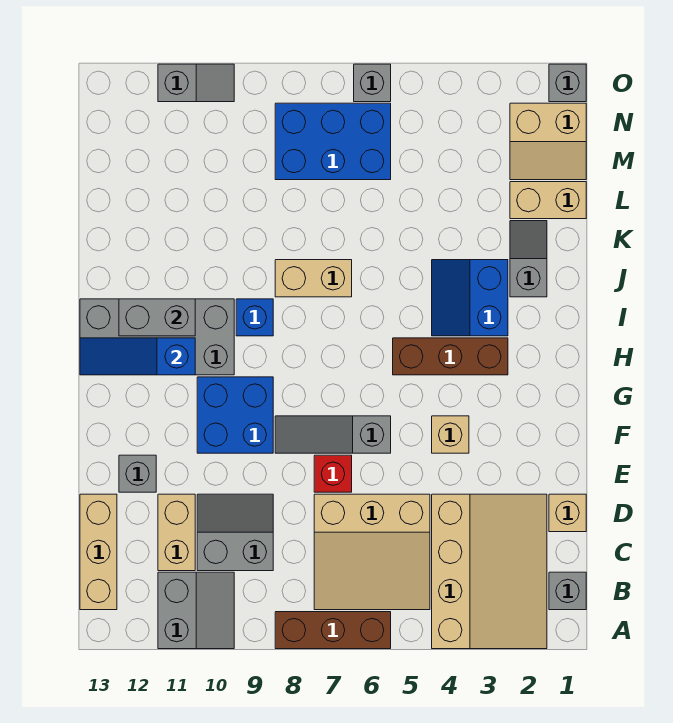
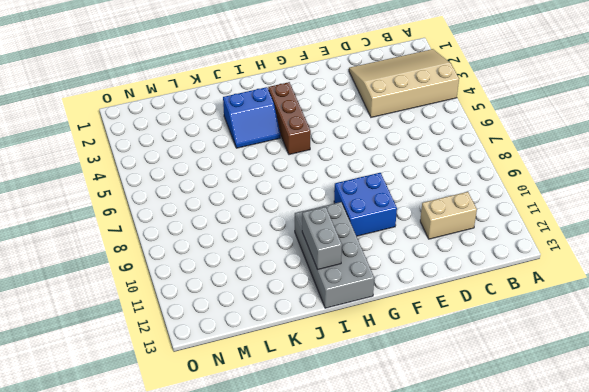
none -> brown 1x3 brick [275,612,391,649]
none -> grey 2x2 slope [158,572,234,649]
none -> grey 1x1 brick [549,572,586,610]

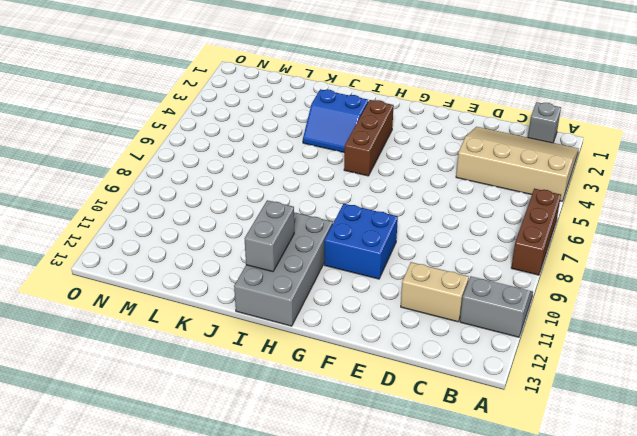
none -> tan 3x3 slope [314,494,430,610]
none -> tan 1x3 brick [80,494,117,610]
none -> grey 2x2 slope [197,494,273,571]

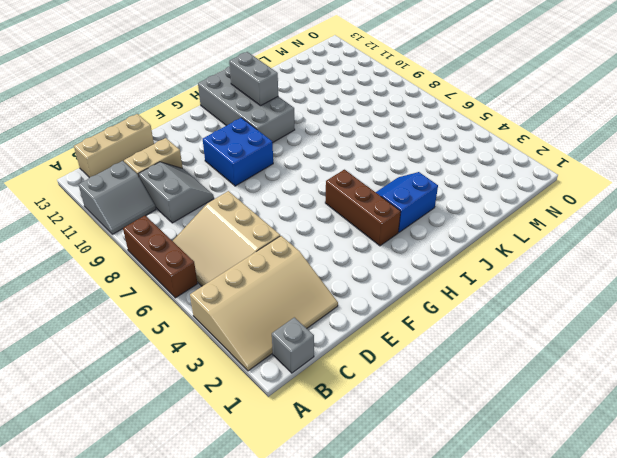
none -> tan 1x1 brick [549,494,586,532]
none -> red 1x1 brick [314,455,352,492]
none -> grey 1x1 brick [119,455,156,492]

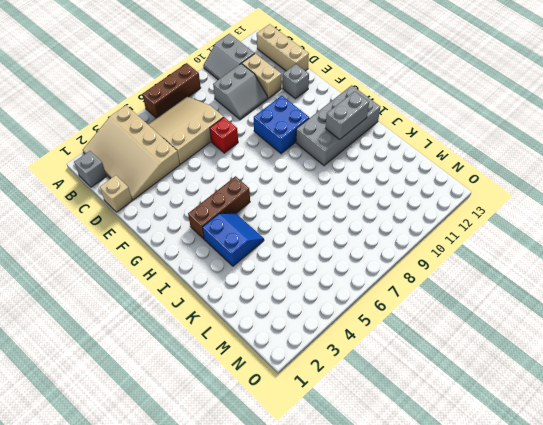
none -> tan 1x1 brick [432,416,469,453]
none -> grey 1x3 slope [275,416,391,453]
none -> blue 1x1 brick [236,299,273,336]

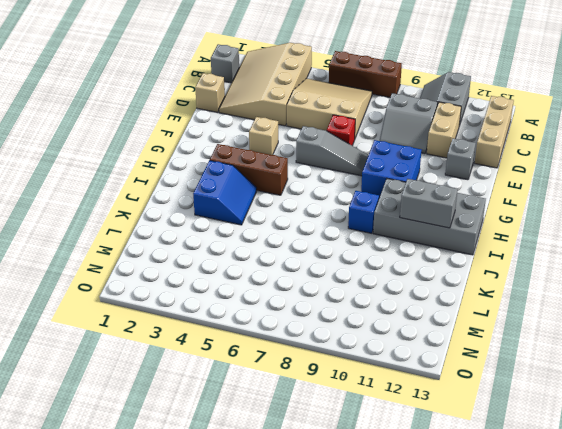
none -> grey 1x2 slope [510,221,547,297]
none -> tan 1x2 brick [275,260,352,297]
none -> tan 1x2 brick [510,182,586,219]

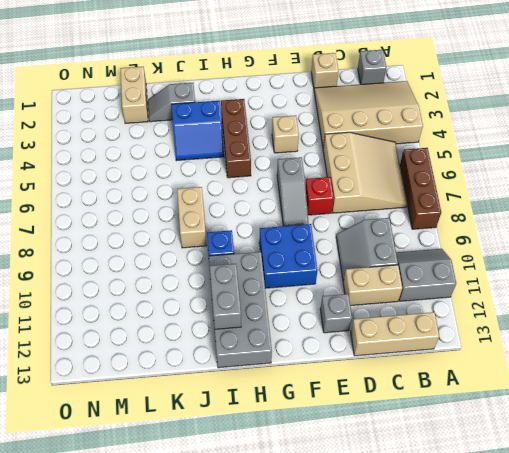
none -> tan 2x2 slope [510,103,586,180]
none -> blue 2x3 brick [275,103,391,180]
none -> grey 1x1 brick [549,64,586,102]

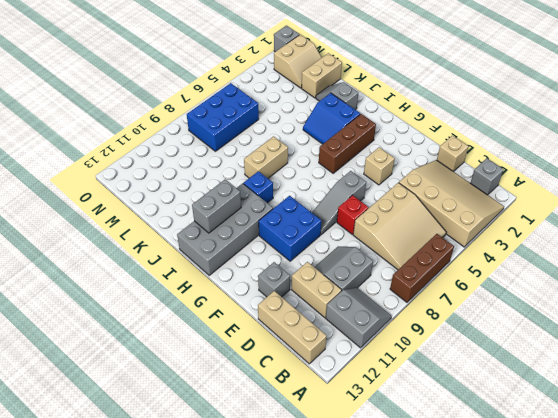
none -> grey 1x1 brick [354,64,391,102]
none -> grey 1x2 slope [158,64,234,102]
none -> blue 1x3 slope [80,338,195,375]

